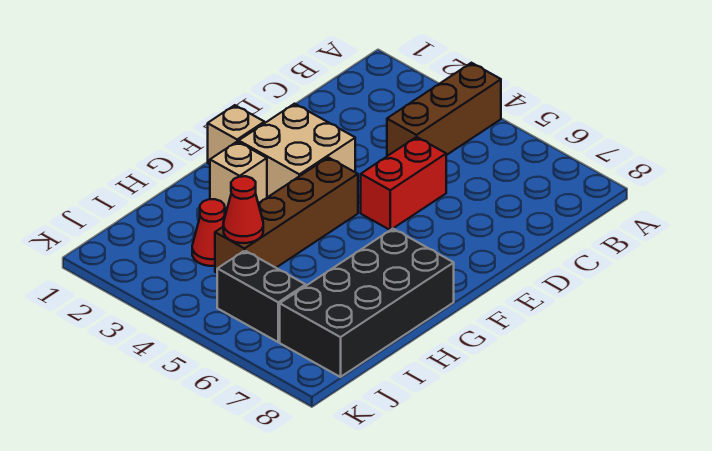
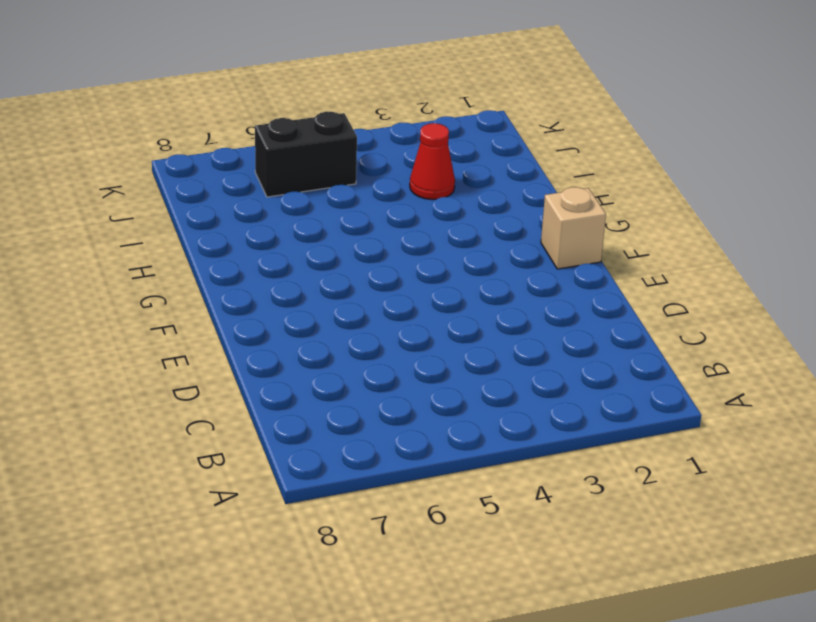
none -> brown 1x3 brick [387,63,501,156]
none -> red 1x2 brick [361,137,446,230]

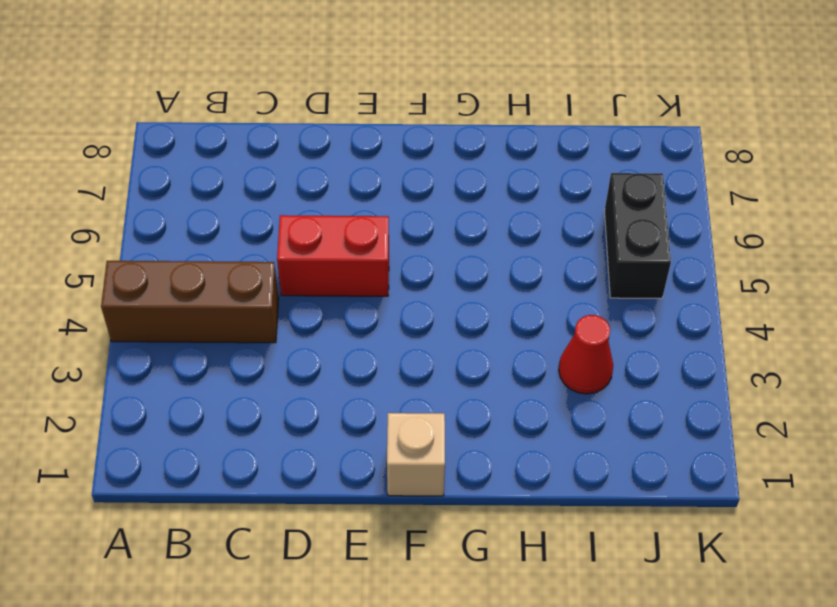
none -> tan 2x2 brick [239,104,355,197]
none -> brown 1x4 brick [215,157,358,273]

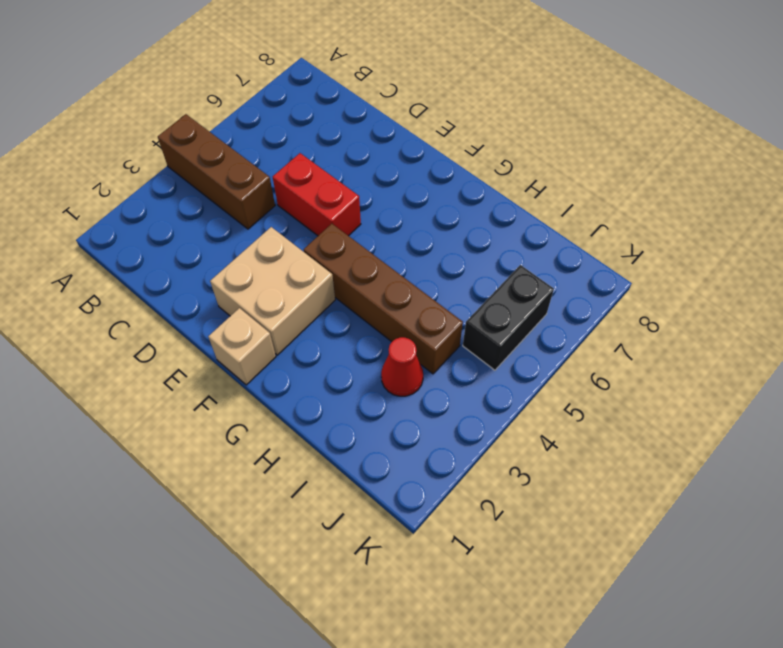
none -> tan 1x1 brick [210,142,267,209]
none -> black 2x4 brick [280,229,454,377]

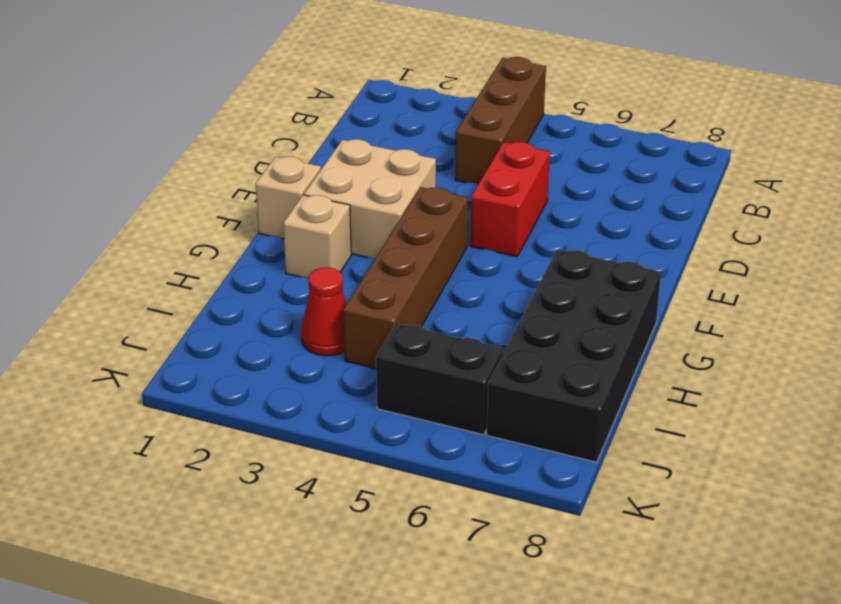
none -> red 1x1 cone [223,176,263,243]

